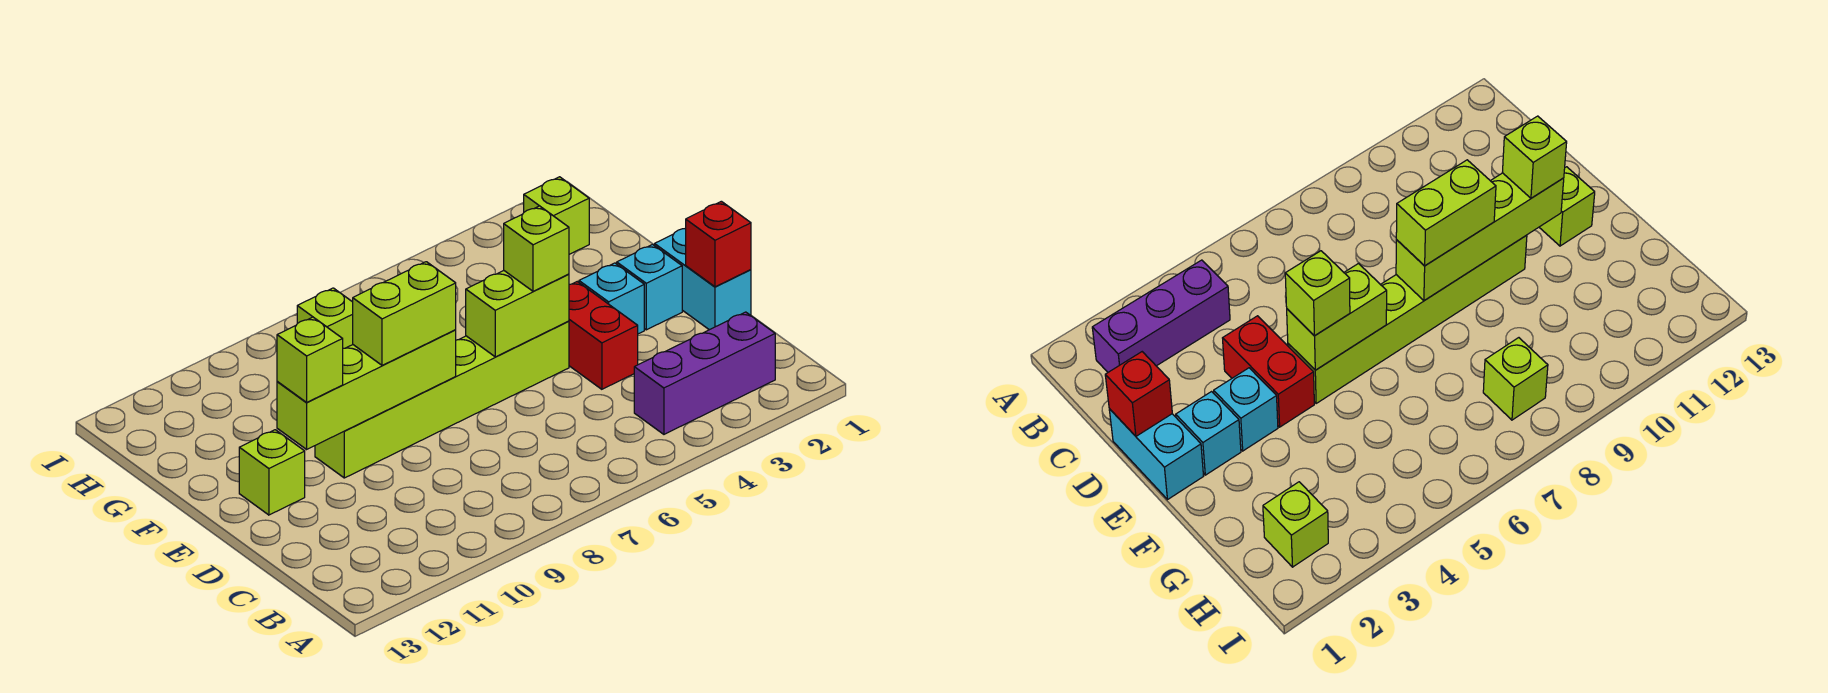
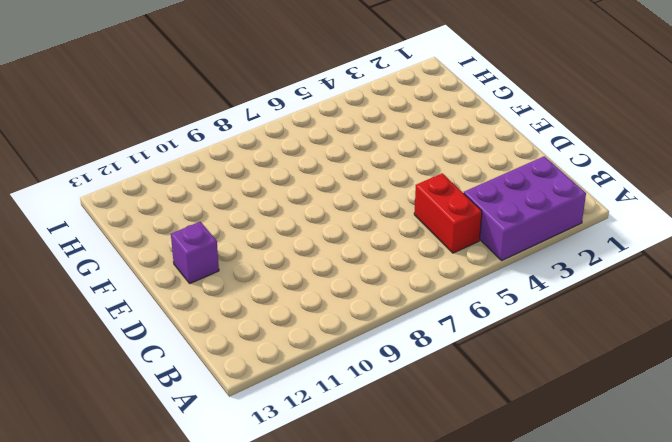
purple 2x3 brick [464,156,586,260] -> purple 1x3 brick [634,312,775,434]
red 1x2 brick [414,173,482,253] -> red 1x2 brick moved to [569,282,638,389]
purple 1x1 brick [171,222,219,283] -> lime 1x1 brick [239,430,305,515]
none -> cyan 1x2 brick [655,229,751,330]
none -> cyan 1x1 brick [617,244,682,330]
none -> cyan 1x1 brick [579,263,644,334]

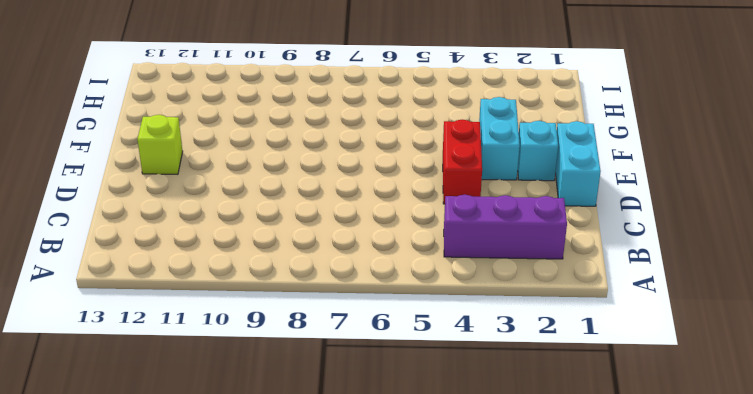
cyan 1x2 brick [479,97,520,180] -> cyan 1x1 brick [579,263,644,334]
none -> lime 1x6 brick [315,321,569,478]
none -> lime 1x1 brick [524,177,589,254]
none -> lime 1x1 brick [297,288,353,348]

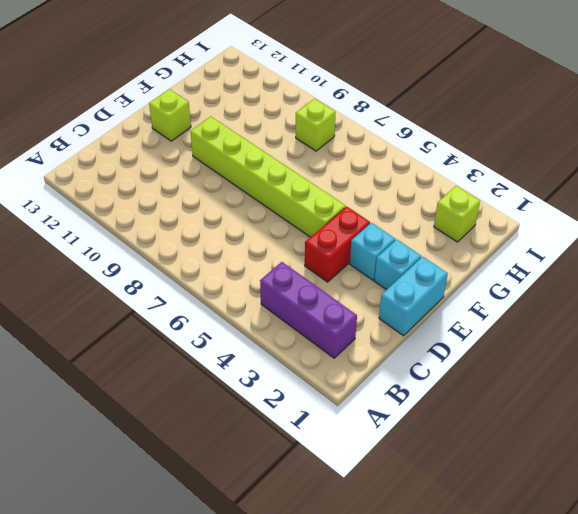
none -> red 1x1 brick [685,201,751,287]
none -> lime 1x2 brick [466,271,569,357]
none -> lime 1x4 brick [277,330,456,449]

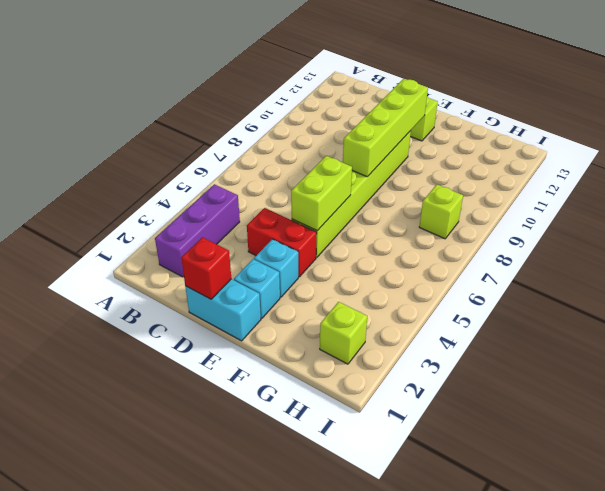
none -> lime 1x1 brick [504,206,569,291]
none -> lime 1x2 brick [353,262,456,365]
none -> lime 1x1 brick [277,317,343,403]

